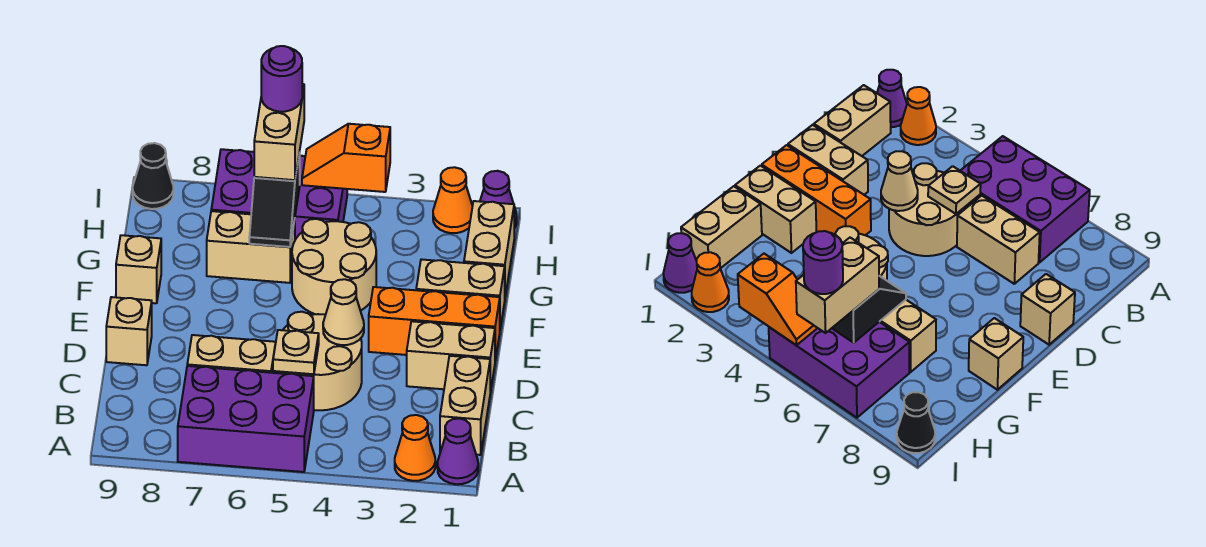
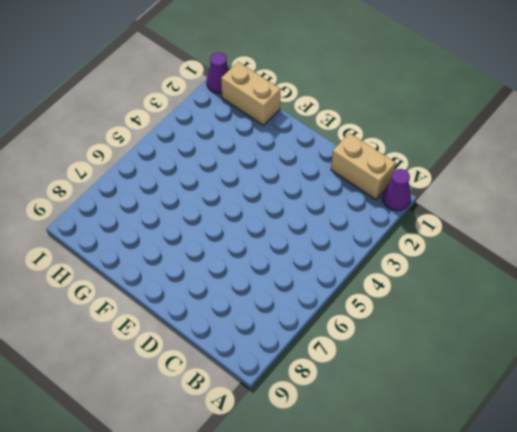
none -> orange 1x1 cone [395,415,435,481]
none -> purple 2x3 brick [178,366,314,472]
none -> tan 2x2 round brick [278,312,362,410]

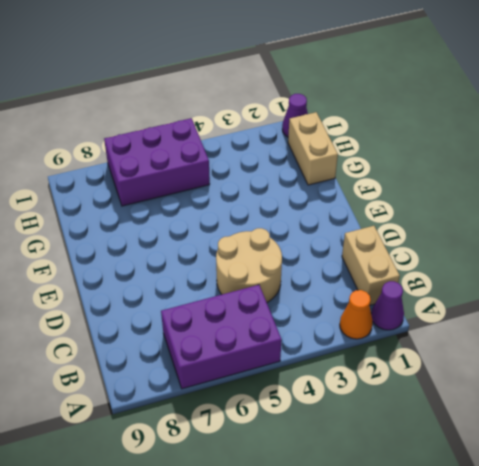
none -> tan 1x2 brick [187,335,276,373]
none -> tan 1x2 brick [407,321,495,392]
none -> tan 1x1 brick [106,297,152,365]

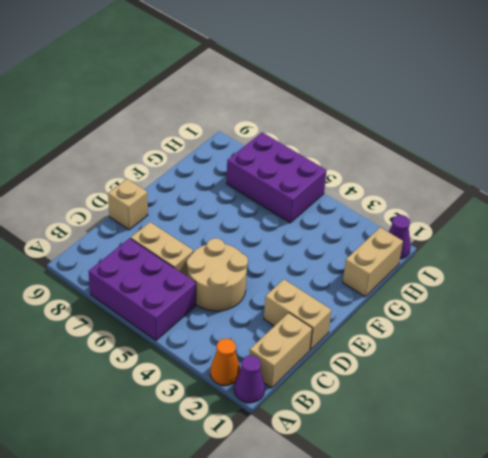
none -> orange 1x3 brick [369,287,500,360]
none -> tan 1x2 brick [416,259,505,328]
none -> tan 2x2 round brick [292,219,376,314]

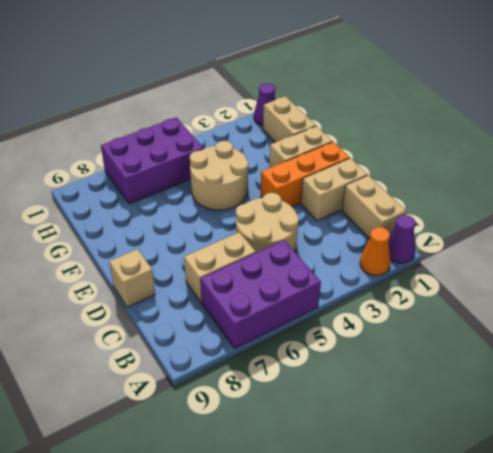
none -> tan 1x1 brick [116,235,161,303]
none -> tan 1x2 brick [207,211,295,283]
none -> orange 1x1 cone [433,167,473,233]

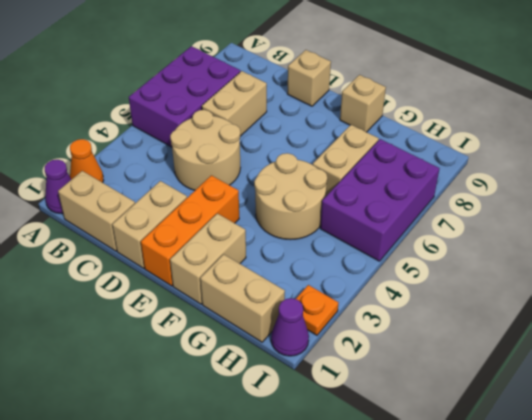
orange 1x1 plate [296,285,338,335] -> orange 1x1 cone [433,167,473,233]
none -> black 1x1 cone [133,143,173,209]
none -> tan 1x1 plate [273,330,319,374]
none -> tan 1x1 cone [323,279,364,345]

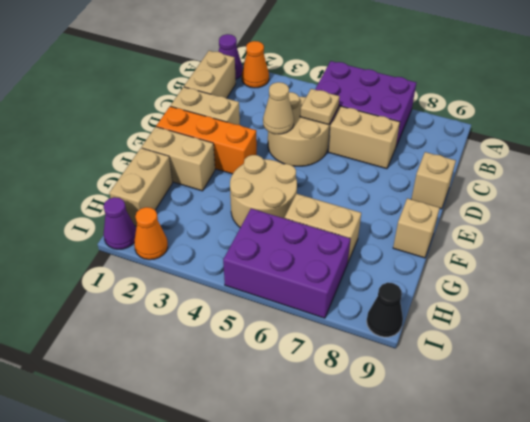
none -> black 1x2 slope [249,153,300,247]
none -> orange 1x2 slope [302,124,390,192]
none -> tan 1x2 brick [254,84,304,180]

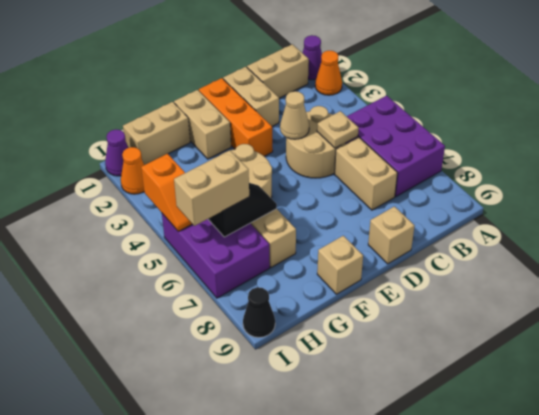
none -> purple 1x1 round brick [261,46,302,112]

